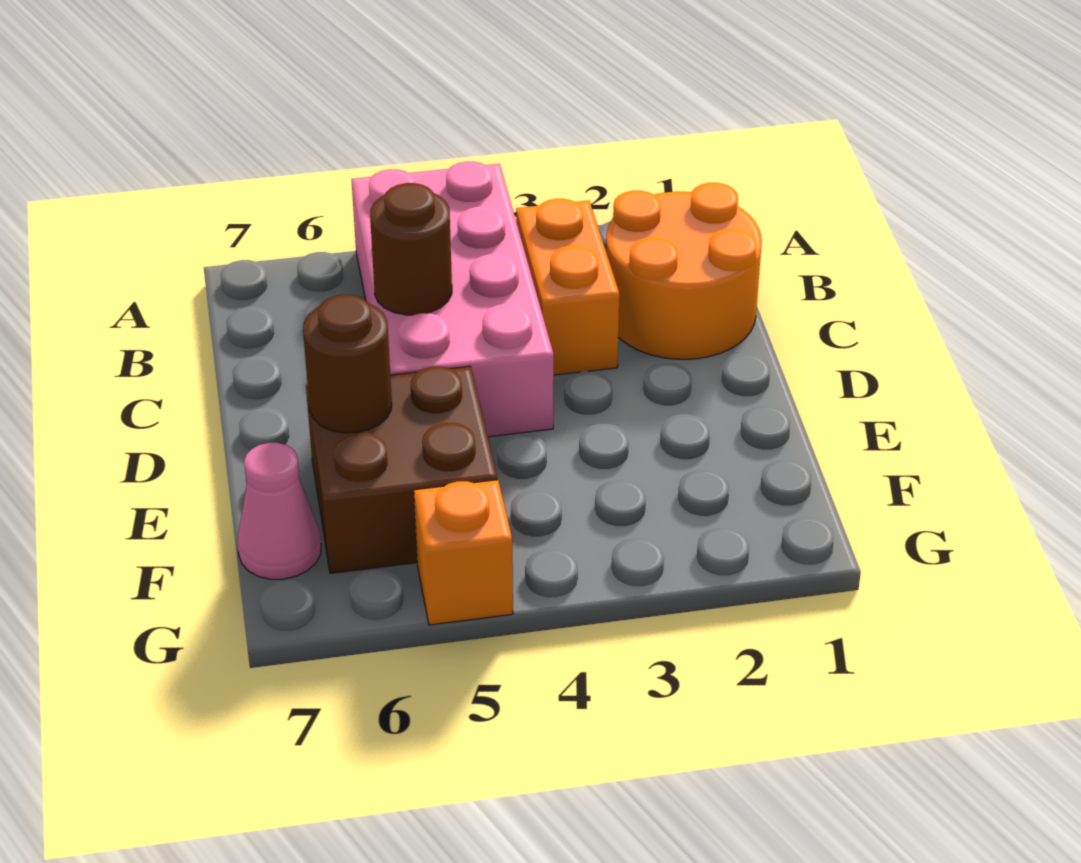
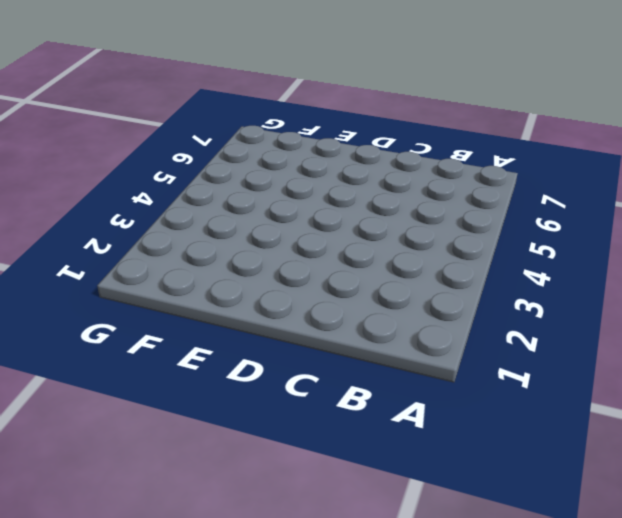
none -> pink 2x4 brick [351,162,554,437]
none -> orange 2x2 round brick [606,183,762,359]

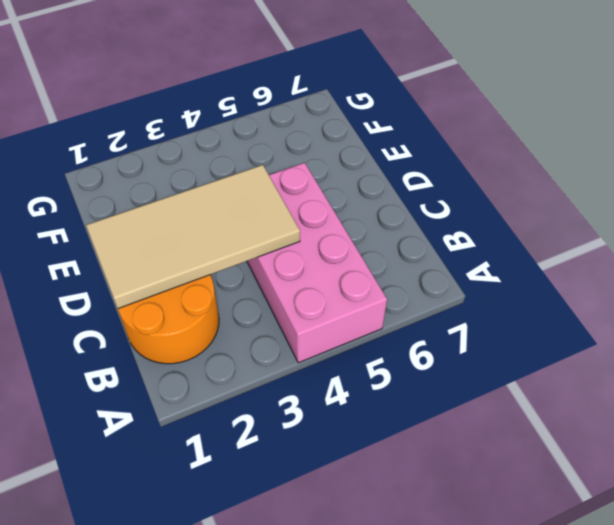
tan 2x4 tile [86,165,300,309] -> none
none -> orange 1x2 brick [516,199,620,375]
none -> brown 2x2 brick [306,366,497,573]

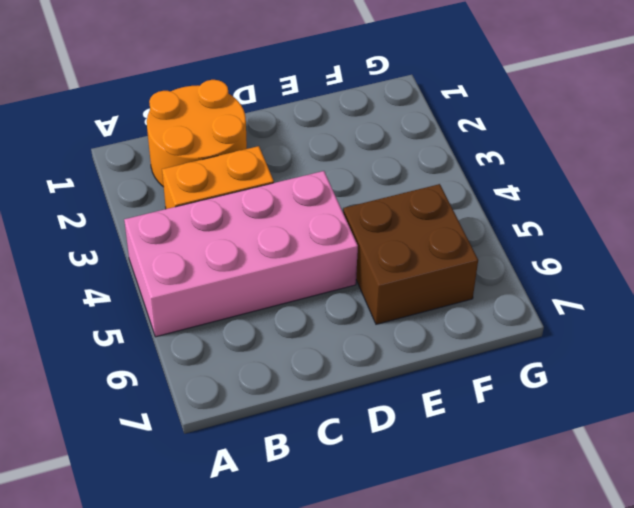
none -> pink 1x1 cone [237,443,321,579]
none -> orange 1x1 brick [414,480,513,625]

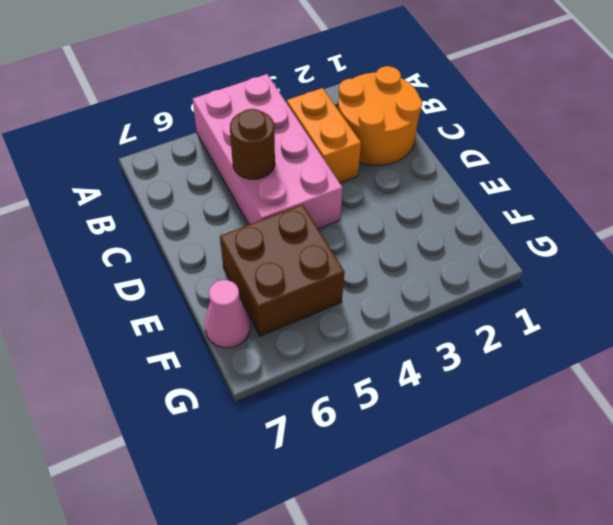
none -> orange 1x1 brick [414,480,513,625]
none -> brown 1x1 round brick [303,295,392,433]

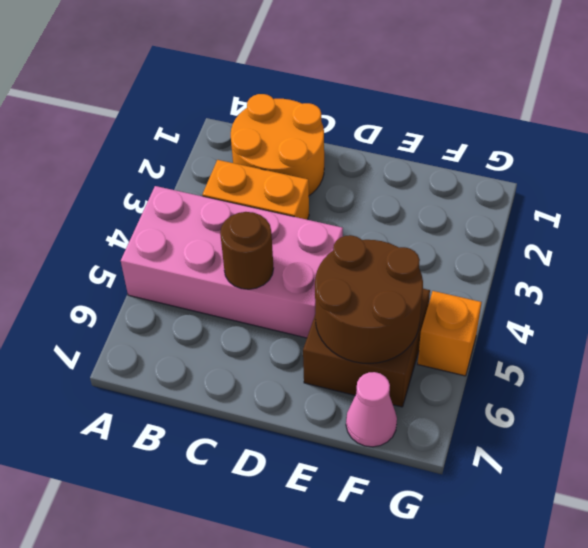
brown 2x2 round brick [315,235,423,364] -> brown 1x1 round brick [303,295,392,433]

